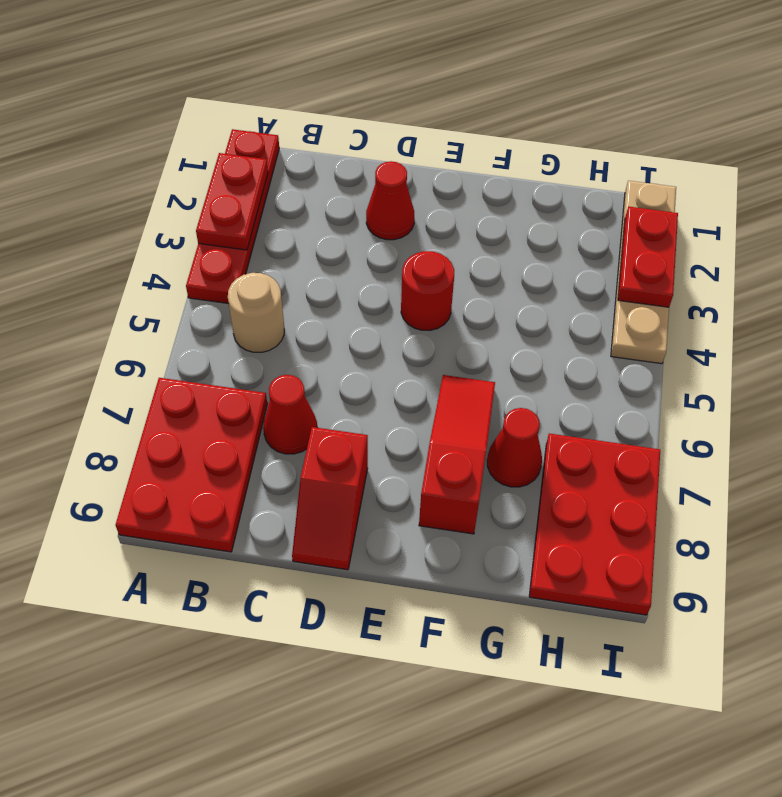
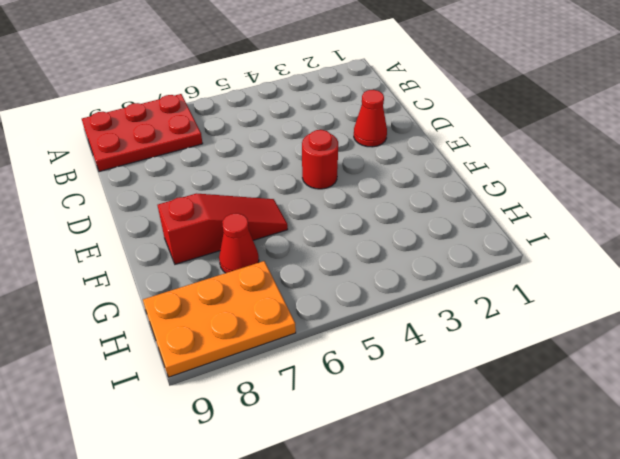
orange 2x3 plate [143,261,296,377] -> red 2x3 plate [529,434,660,615]
none -> red 1x4 plate [186,129,279,304]
none -> tan 1x1 round brick [228,273,284,352]
none -> red 1x1 cone [263,375,317,454]

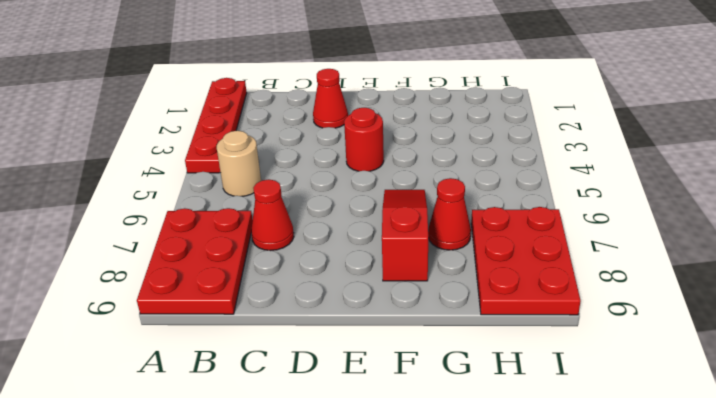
none -> red 1x2 slope [292,427,368,570]
none -> tan 1x4 plate [611,181,676,364]
none -> red 1x2 plate [196,153,268,250]

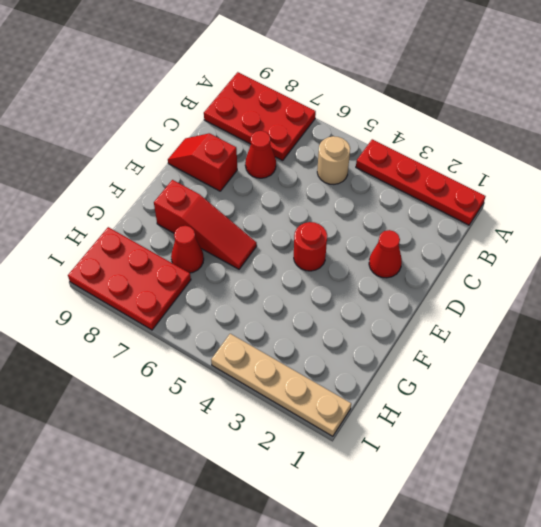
none -> red 1x2 plate [196,153,268,250]
none -> red 1x2 plate [618,206,678,307]

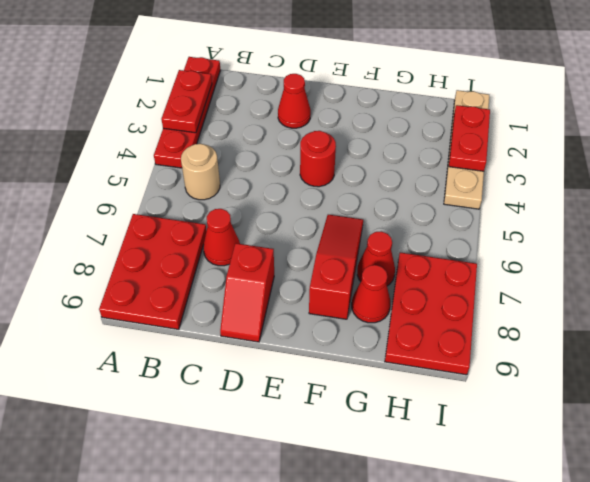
red 1x1 cone [352,265,391,323] -> none

